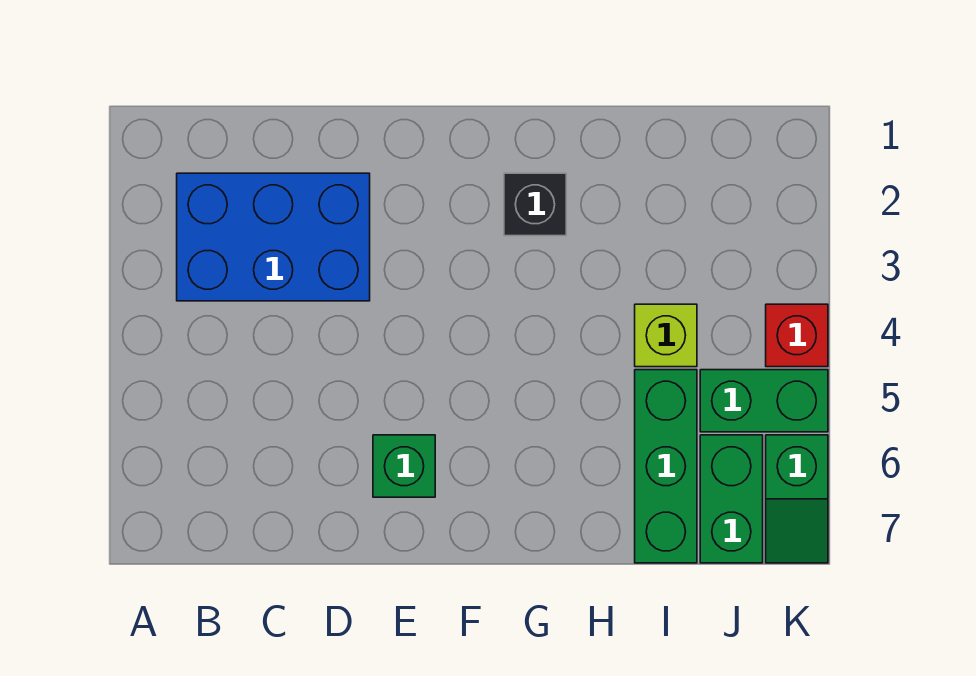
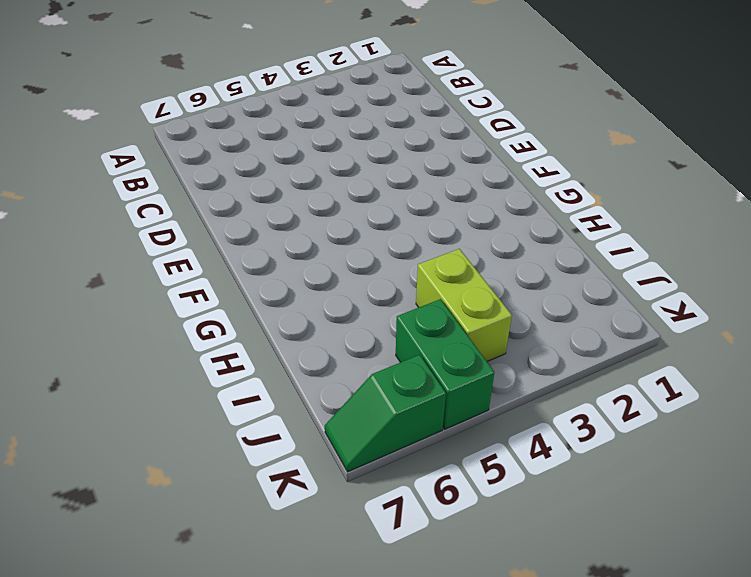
lime 1x2 brick [416,249,512,361] -> lime 1x1 brick [635,304,697,367]
none -> blue 2x3 brick [177,173,370,301]
none -> green 1x1 brick [373,435,435,497]

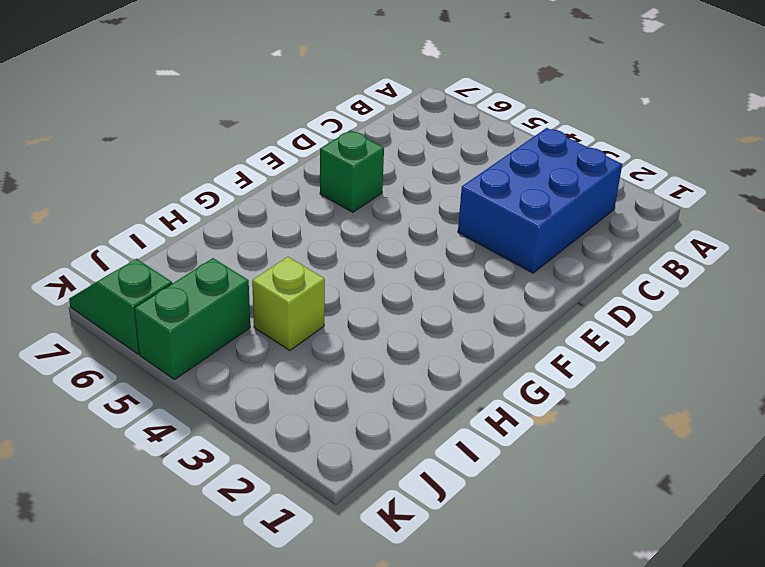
none -> black 1x1 brick [504,173,566,236]
none -> green 1x3 brick [635,370,697,563]

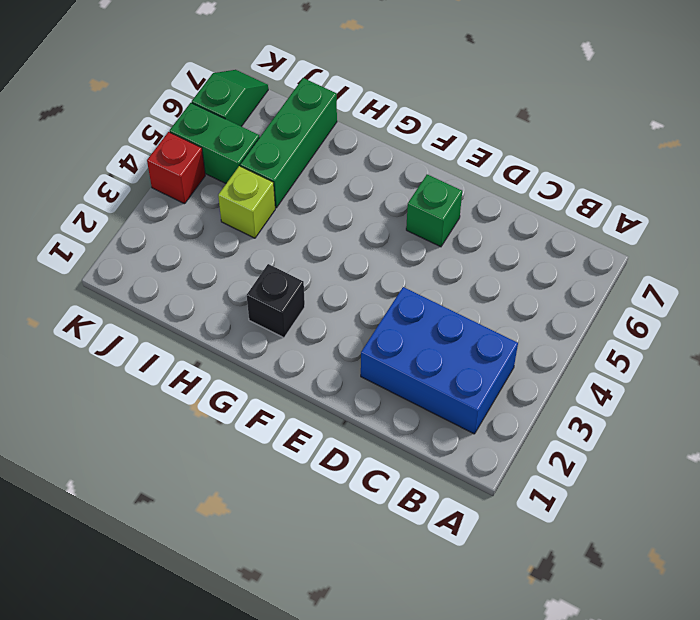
none -> green 1x2 brick [700,435,763,563]

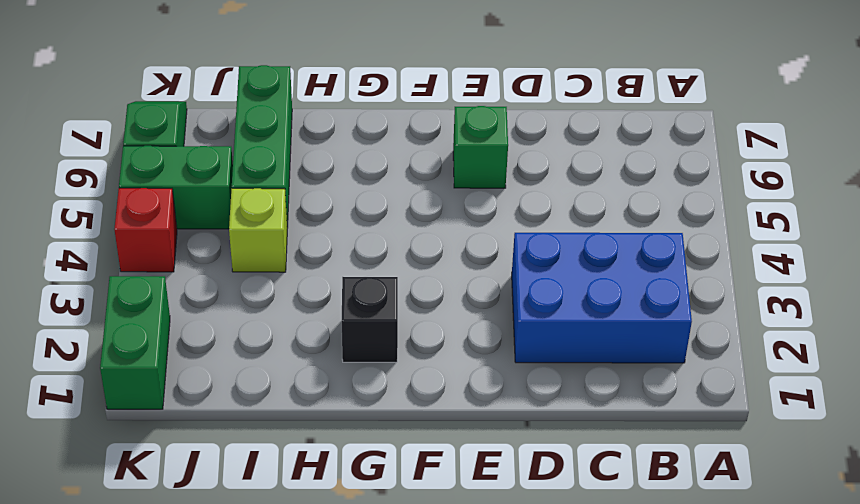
green 1x2 brick [100,276,170,409] -> green 1x2 brick moved to [700,435,763,563]

